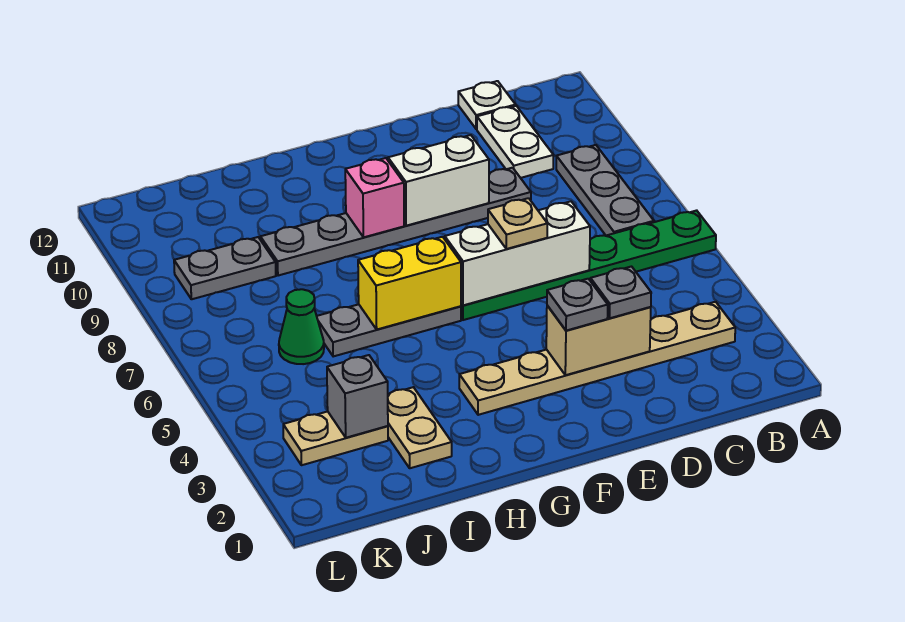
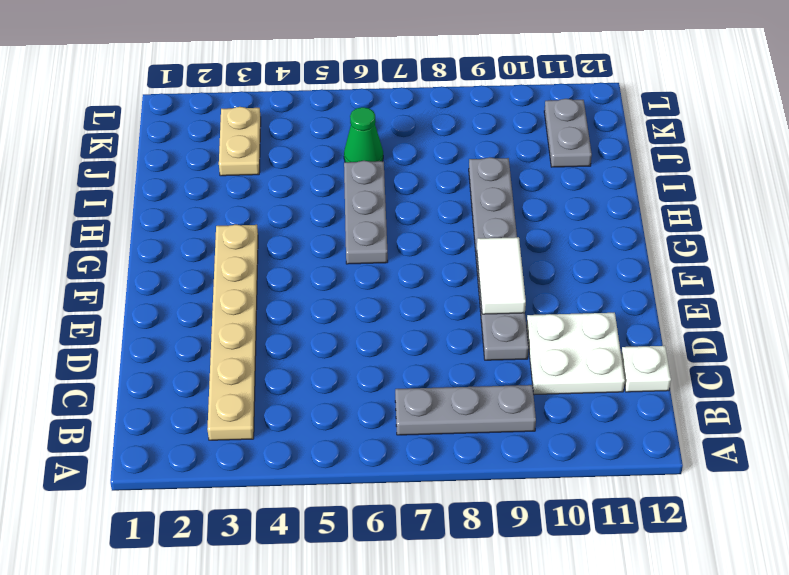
white 2x2 plate [526,313,625,395] -> white 1x2 plate [477,106,554,178]
white 1x2 tile [477,237,526,314] -> white 1x2 brick [388,135,489,226]
grey 1x2 plate [544,99,592,167] -> grey 1x2 plate moved to [174,237,276,299]
none -> green 1x6 plate [461,210,716,320]
none -> tan 1x2 plate [388,387,452,468]
none -> tan 1x2 brick [546,306,651,375]

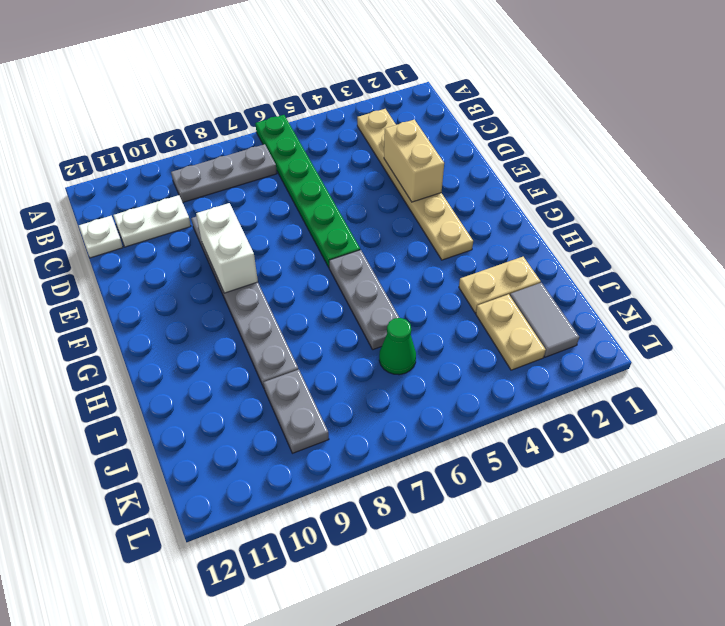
grey 1x2 tile [510,283,579,357] -> none
none -> white 1x3 brick [445,201,590,305]
none -> yellow 1x2 brick [358,237,461,329]
none -> pink 1x1 brick [345,158,404,237]

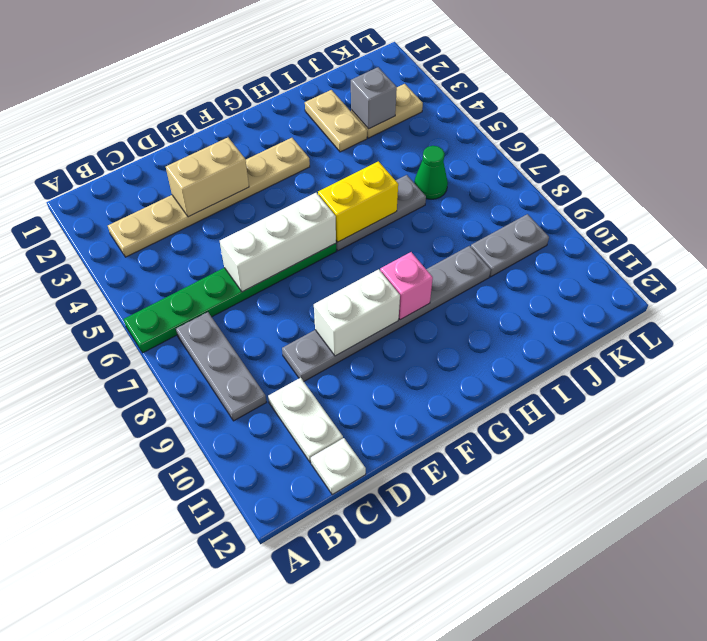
none -> grey 1x1 plate [590,267,651,318]
none -> grey 1x1 plate [547,279,608,331]
none -> tan 1x1 plate [488,198,547,249]

